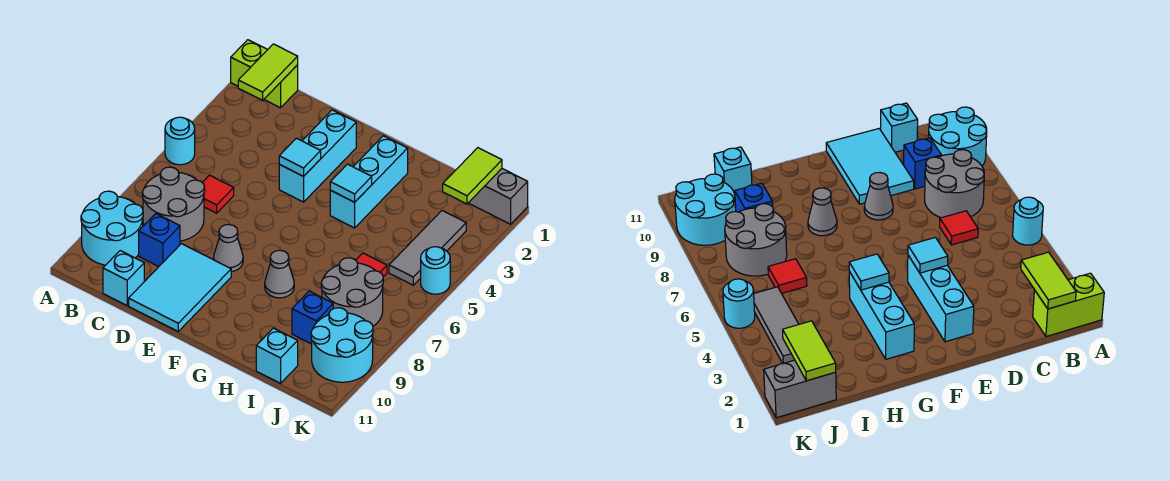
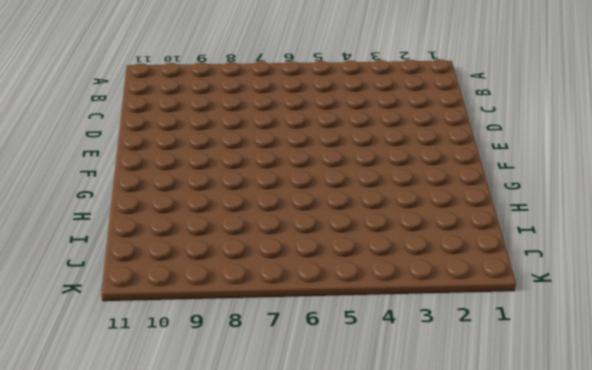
none -> lime 1x2 brick [231,40,298,108]
none -> cyan 1x1 round brick [165,117,195,165]
none -> cyan 2x2 round brick [81,191,143,265]

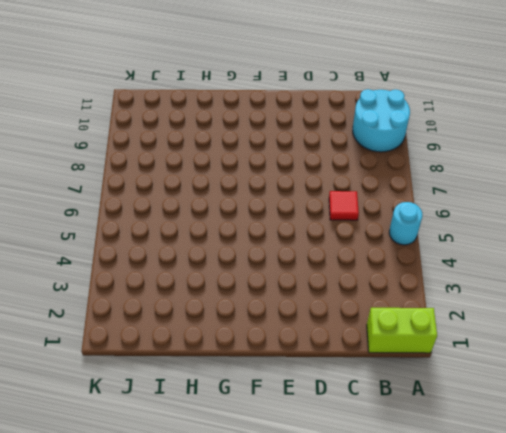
none -> grey 2x2 round brick [142,167,205,241]
none -> blue 1x1 brick [139,214,180,267]
none -> cyan 1x1 brick [103,251,144,305]

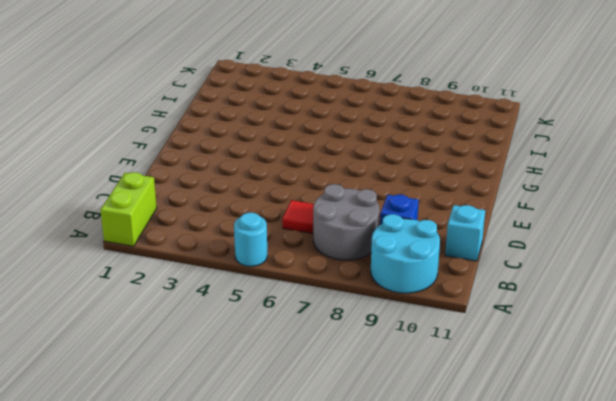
none -> cyan 2x3 tile [129,244,231,331]
none -> cyan 1x3 brick [279,110,356,202]
none -> grey 1x1 cone [214,224,243,272]

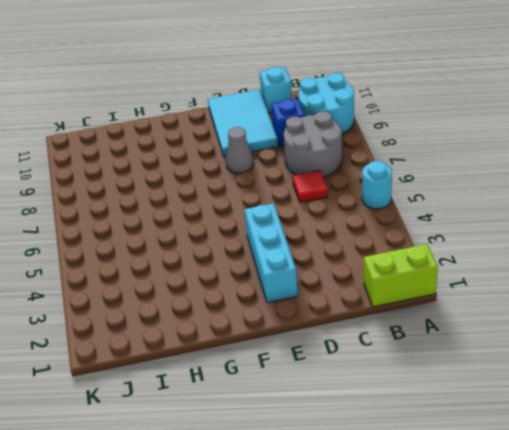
none -> cyan 1x3 brick [330,136,408,228]
none -> grey 1x1 cone [265,250,294,298]
none -> red 1x1 tile [356,253,387,277]

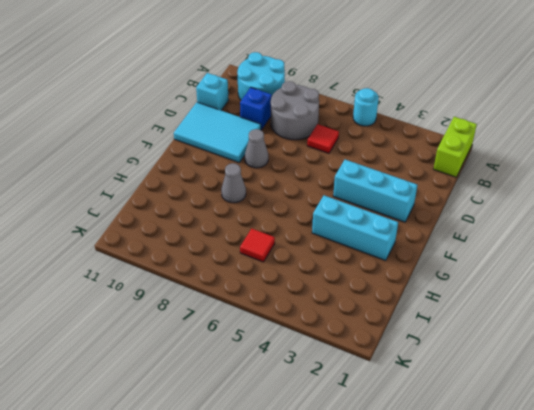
none -> grey 2x2 round brick [321,258,383,326]
none -> blue 1x1 brick [292,291,333,344]
none -> cyan 1x1 brick [256,328,298,383]

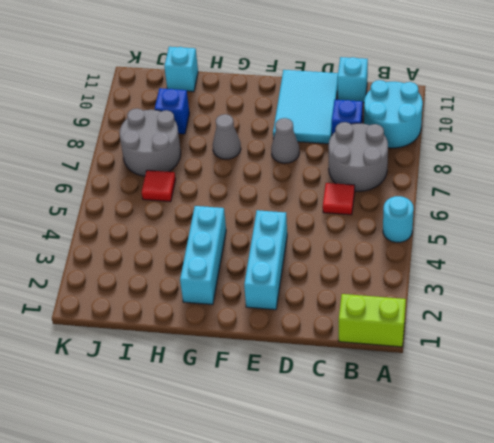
none -> grey 1x2 brick [469,169,528,224]
none -> grey 1x3 tile [389,211,466,285]
none -> cyan 2x2 round brick [311,308,373,382]

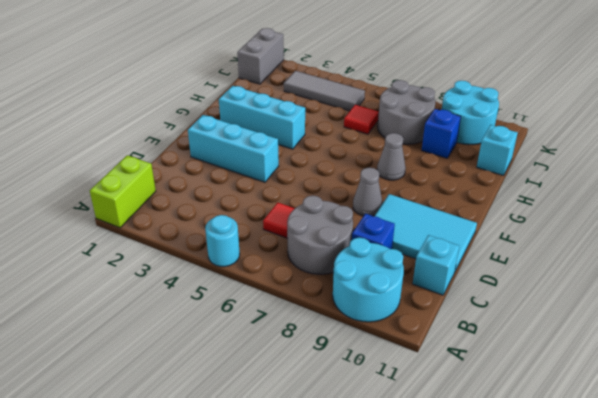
none -> cyan 1x1 round brick [421,247,450,294]
none -> lime 1x2 tile [238,44,298,100]
none -> cyan 1x1 tile [279,138,321,176]

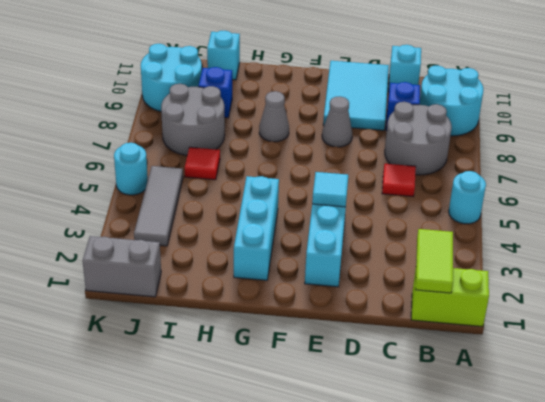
none -> cyan 1x1 tile [330,164,372,202]
none -> lime 1x2 tile [443,148,502,204]

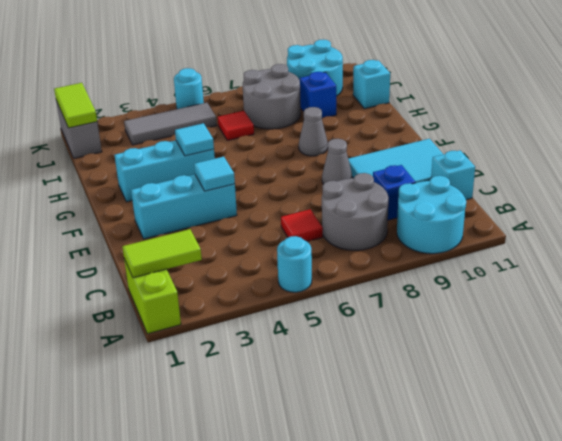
lime 1x2 tile [54,83,97,128] -> lime 1x2 tile turned to [443,148,502,204]

